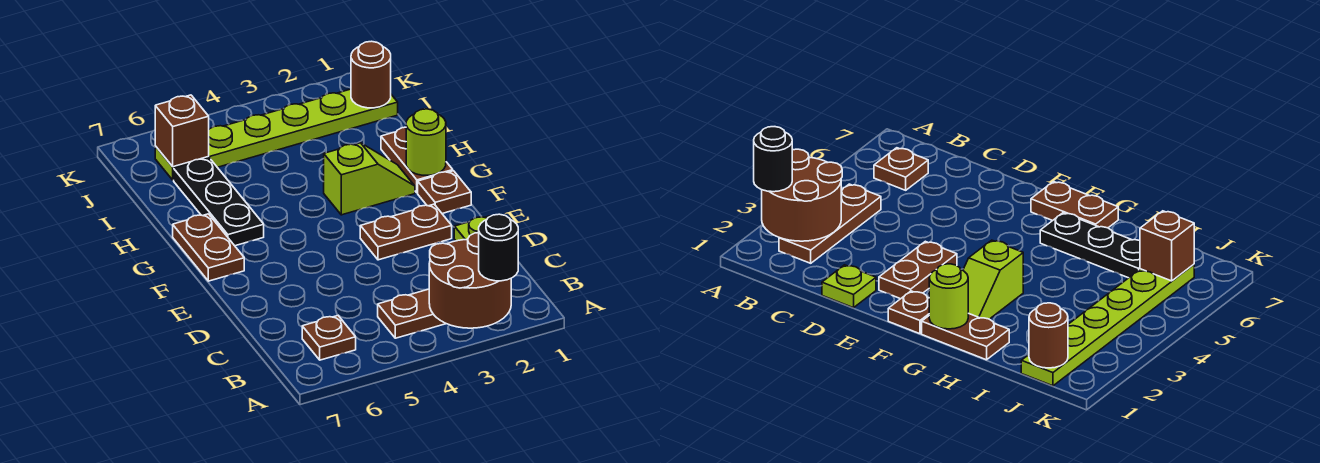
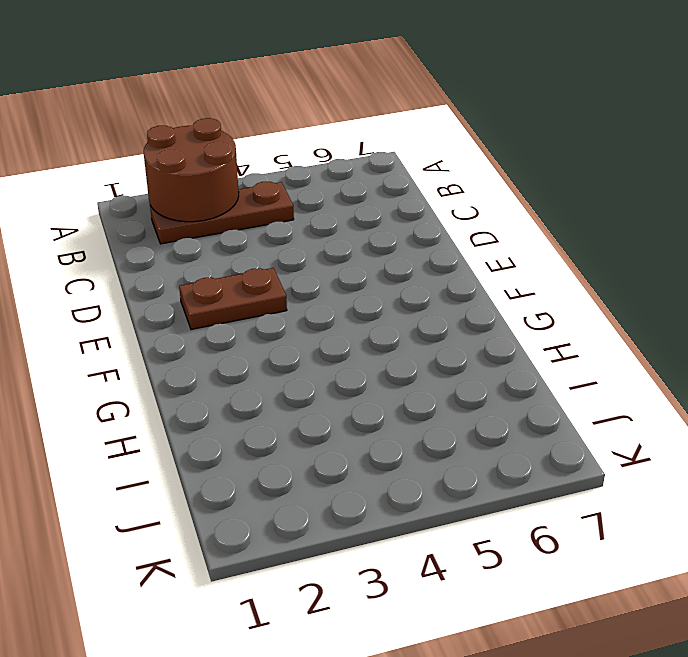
none -> brown 1x1 plate [302,316,356,360]
none -> lime 1x1 plate [454,216,490,241]
none -> brown 1x1 plate [418,171,471,214]

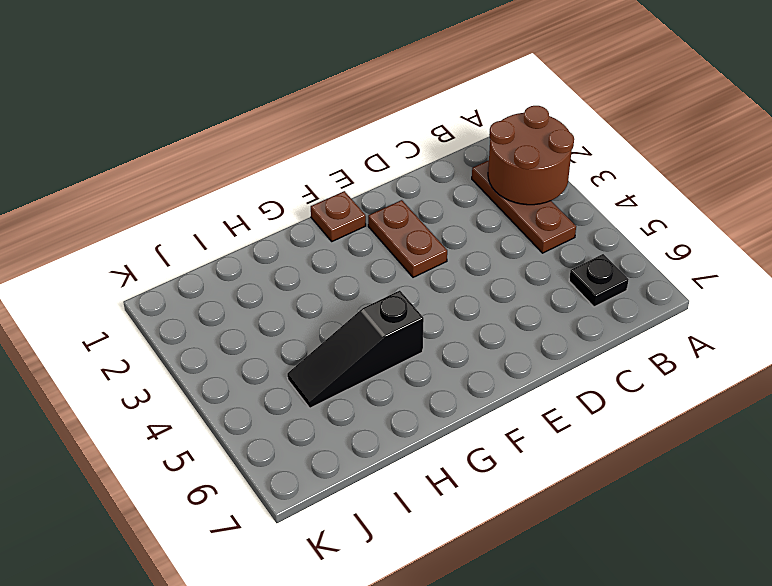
black 1x1 plate [569,254,629,307] -> brown 1x1 plate [302,316,356,360]
black 1x3 slope [287,291,424,408] -> none
none -> lime 1x1 plate [454,216,490,241]
none -> brown 1x2 plate [173,214,244,281]
none -> brown 1x2 plate [381,127,453,193]

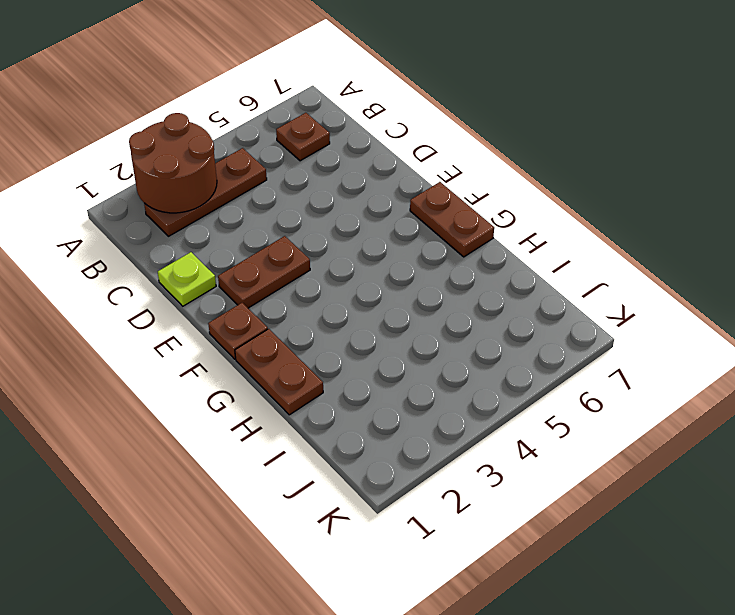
none -> lime 1x2 slope [324,143,415,215]
none -> black 1x3 plate [174,158,264,246]
none -> lime 1x6 plate [155,89,398,180]

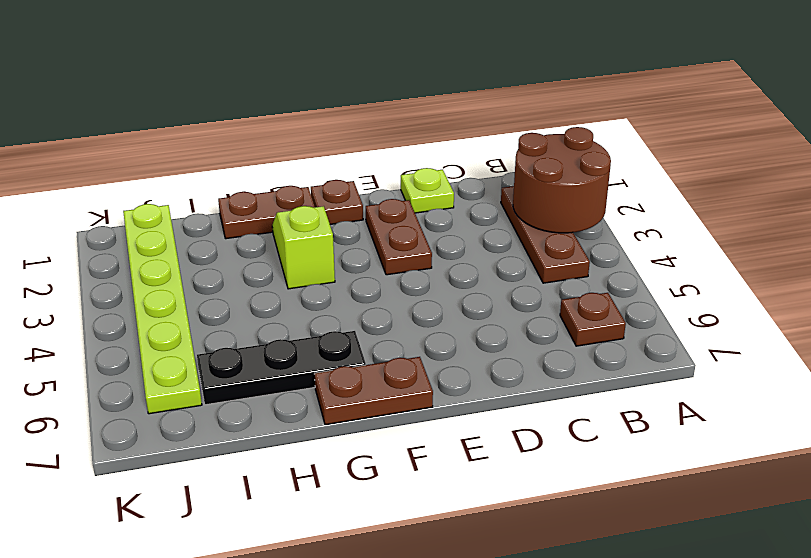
none -> lime 1x1 round brick [406,109,446,175]
none -> brown 1x1 round brick [351,41,391,108]
none -> brown 1x1 brick [155,95,209,167]

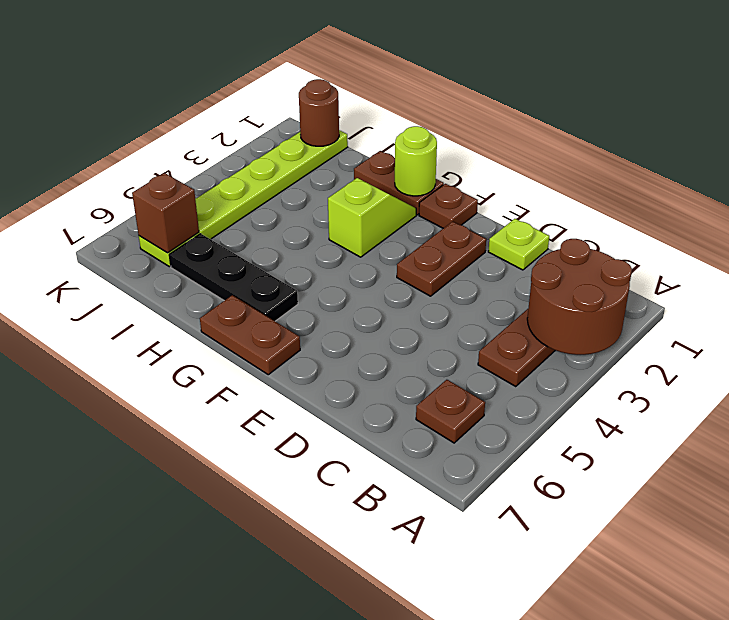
none -> black 1x1 round brick [479,214,518,281]

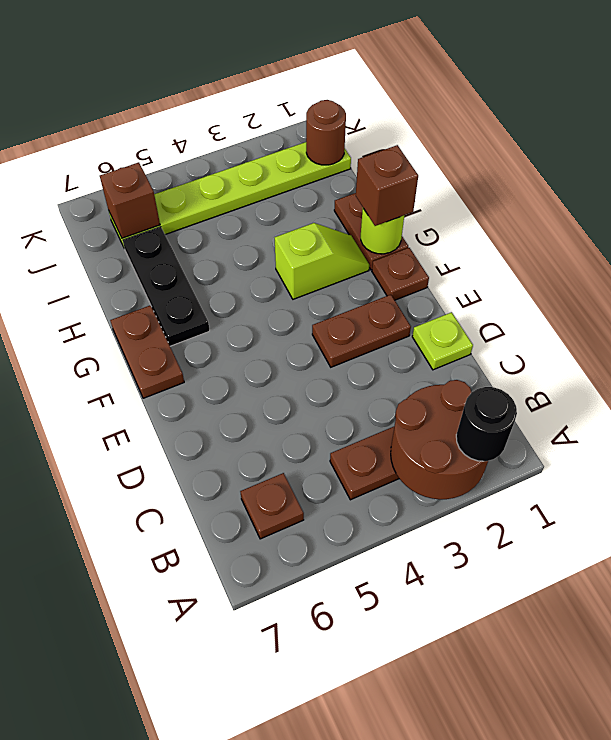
brown 1x1 brick [356,145,418,226] -> none

